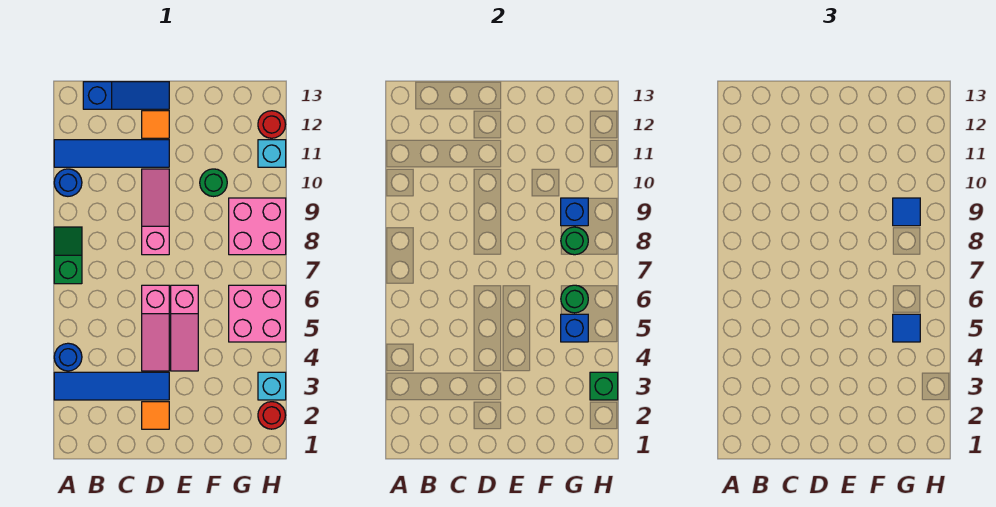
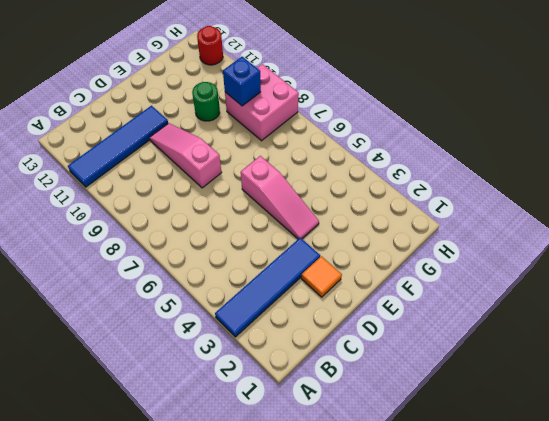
none -> blue 1x1 round brick [54,343,82,371]
none -> green 1x2 slope [54,227,82,284]
none -> blue 1x1 round brick [54,169,82,196]

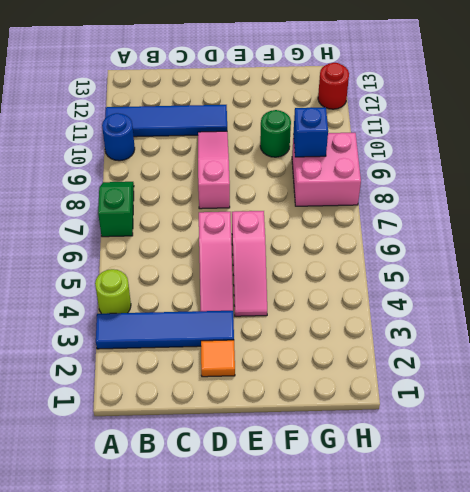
lime 1x1 round brick [95,269,131,314] -> blue 1x1 round brick [54,343,82,371]
none -> blue 1x3 slope [83,82,169,109]
none -> orange 1x1 tile [142,111,169,138]
none -> pink 2x2 brick [229,285,286,342]

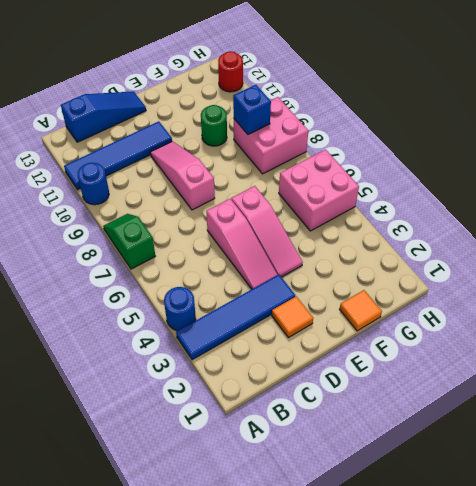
orange 1x1 tile [340,290,382,331] -> orange 1x1 tile moved to [142,111,169,138]
none -> red 1x1 round brick [258,402,286,429]
none -> cyan 1x1 brick [258,372,286,400]
none -> cyan 1x1 brick [258,140,286,167]

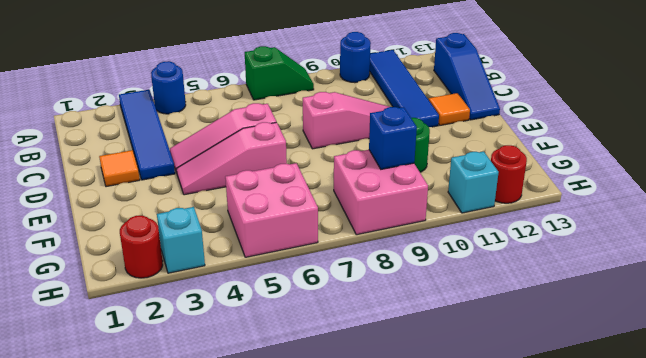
none -> blue 1x1 brick [561,314,588,342]
none -> green 1x1 round brick [561,285,588,313]
none -> green 1x1 round brick [561,227,588,255]

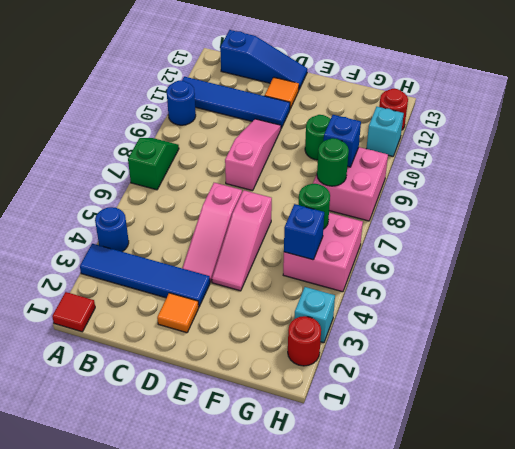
red 1x1 tile [52,292,95,332] -> none
none -> green 1x1 brick [590,372,618,400]
none -> blue 1x1 tile [893,314,920,342]
none -> blue 1x1 tile [893,198,920,226]

